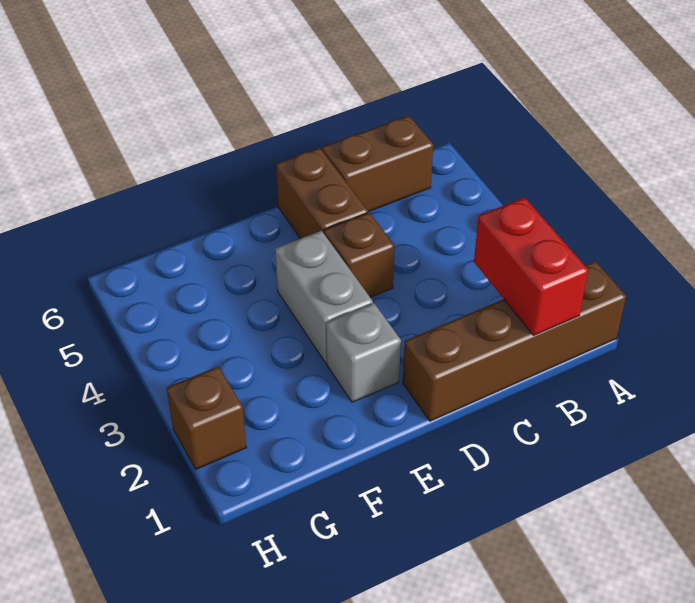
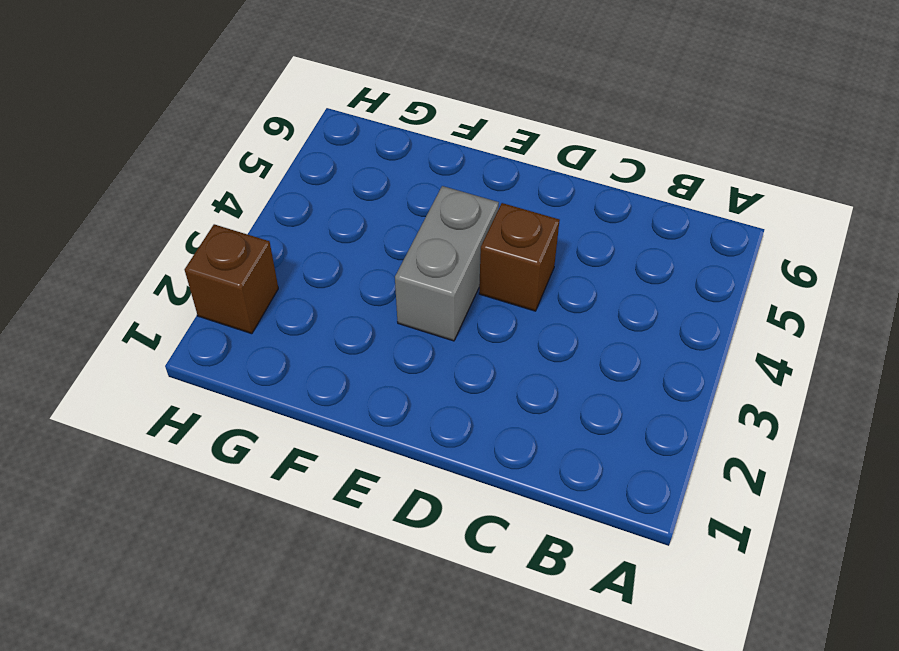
none -> brown 1x4 brick [403,261,626,421]
none -> brown 1x2 brick [322,116,433,212]

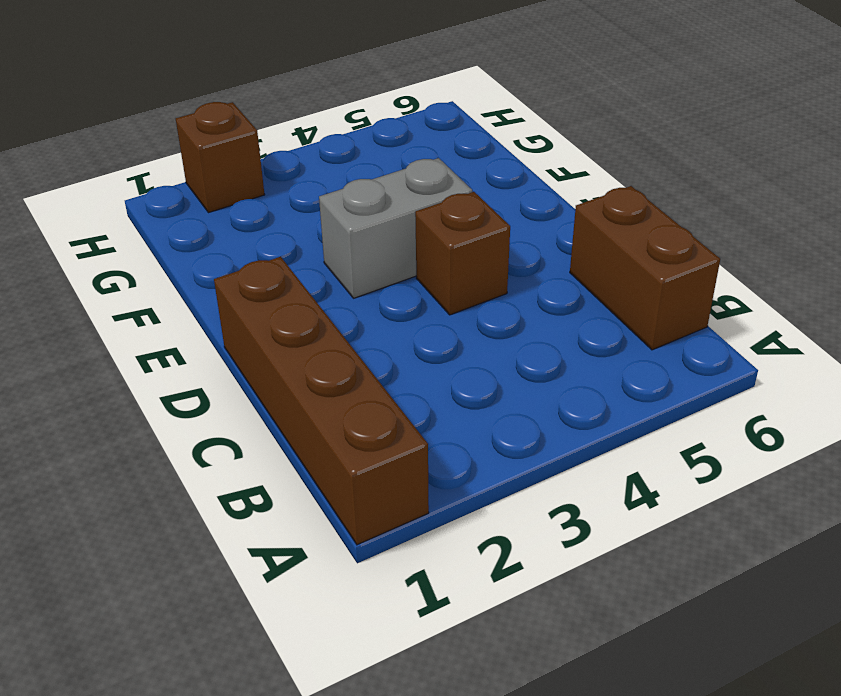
none -> brown 1x2 brick [276,148,368,238]
none -> grey 1x1 brick [326,303,401,402]

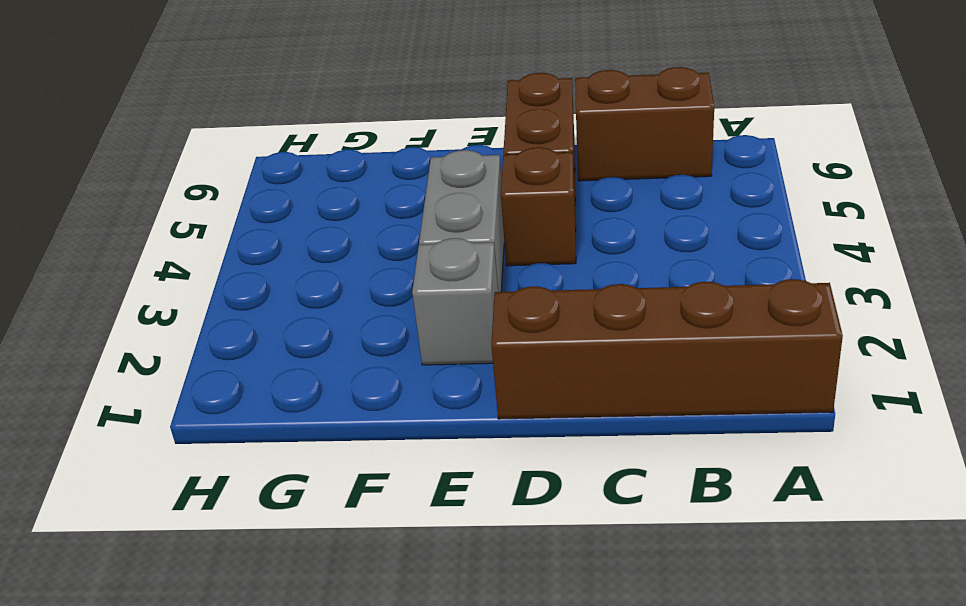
none -> brown 1x1 brick [167,367,246,469]
none -> red 1x2 brick [474,197,588,335]

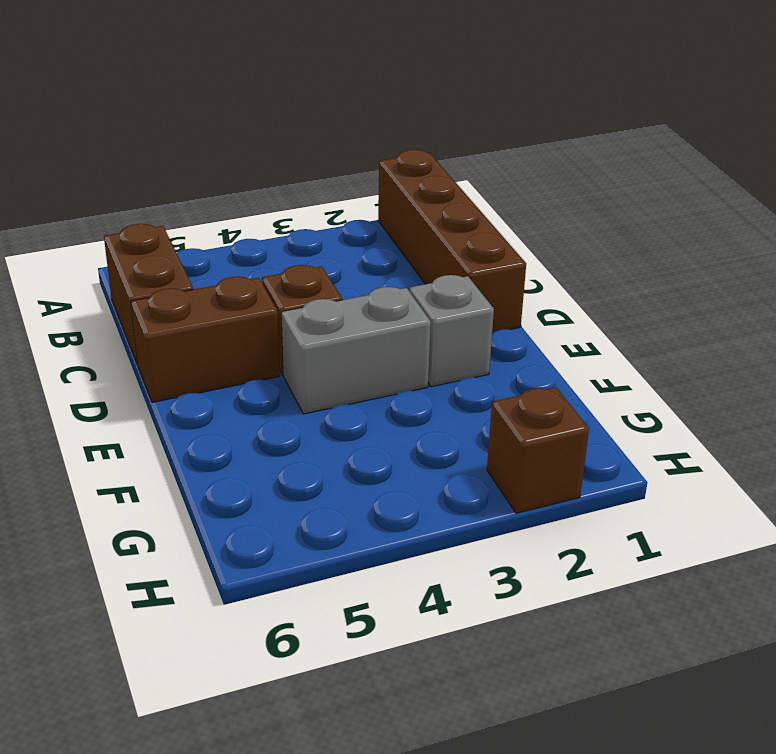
none -> red 1x2 brick [474,197,588,335]

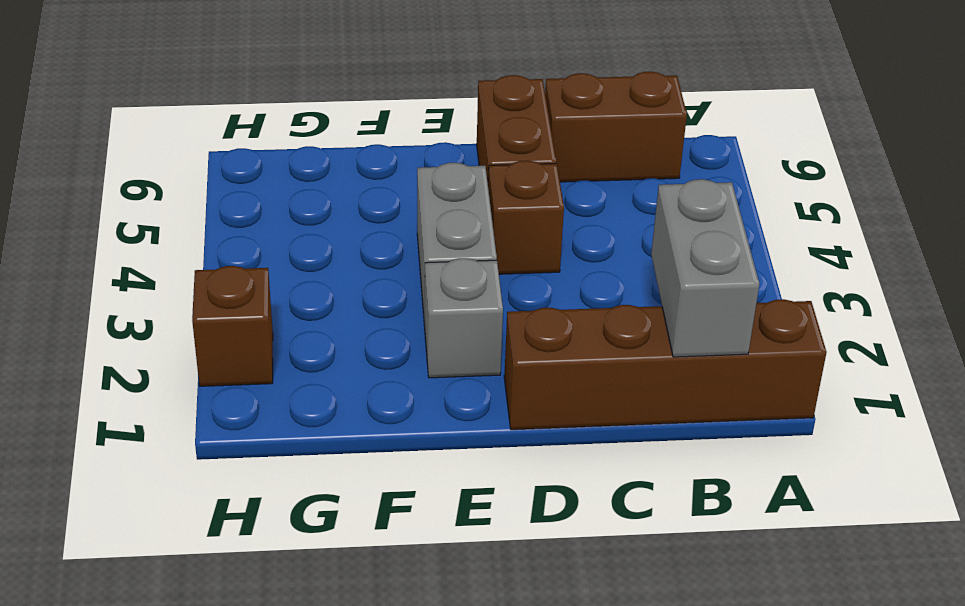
grey 1x2 brick [651,179,759,357] -> red 1x2 brick [474,197,588,335]

